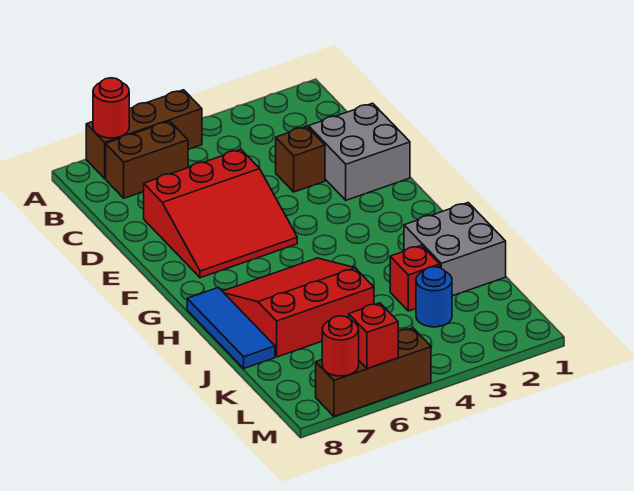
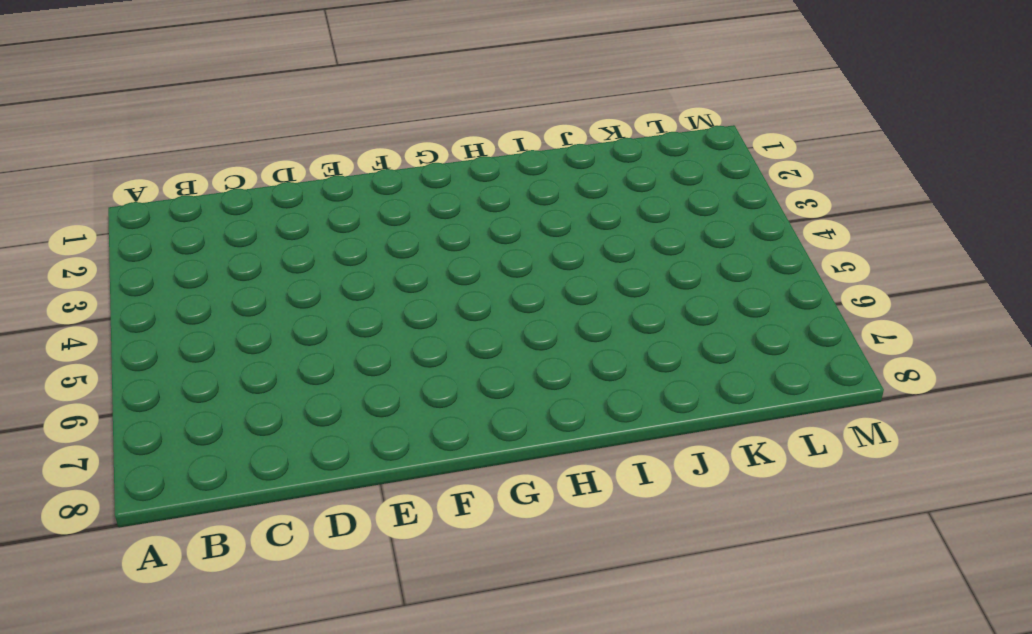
none -> brown 1x3 brick [86,90,202,178]
none -> brown 1x2 brick [106,121,188,198]
none -> grey 2x2 brick [308,103,410,200]

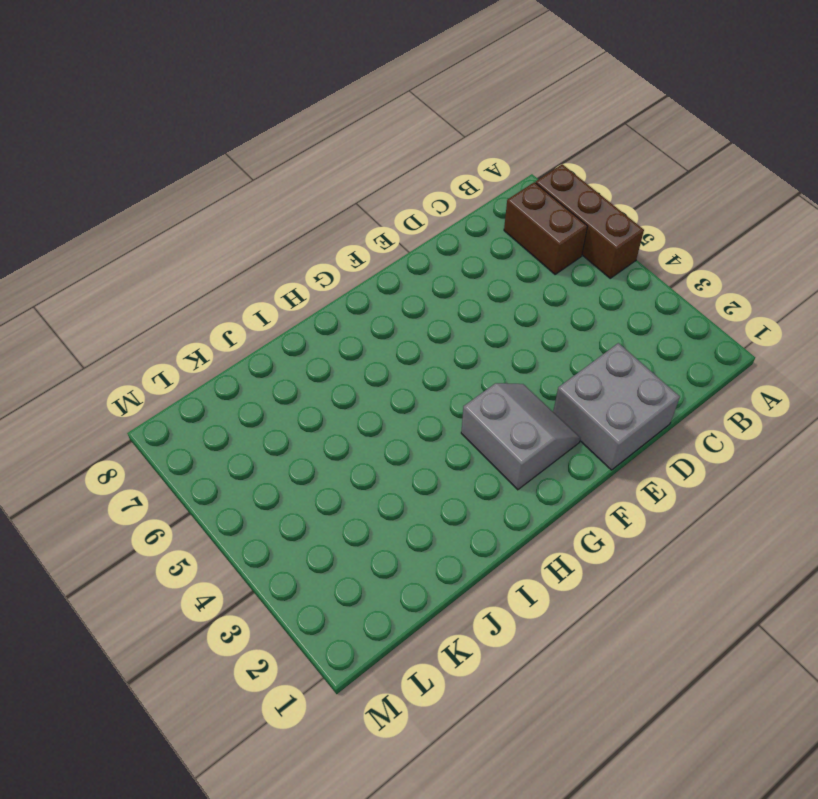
grey 2x2 slope [461,383,580,490] -> none
none -> brown 1x1 brick [276,126,325,192]
none -> red 3x3 slope [144,149,297,278]
none -> red 3x3 slope [223,258,374,357]

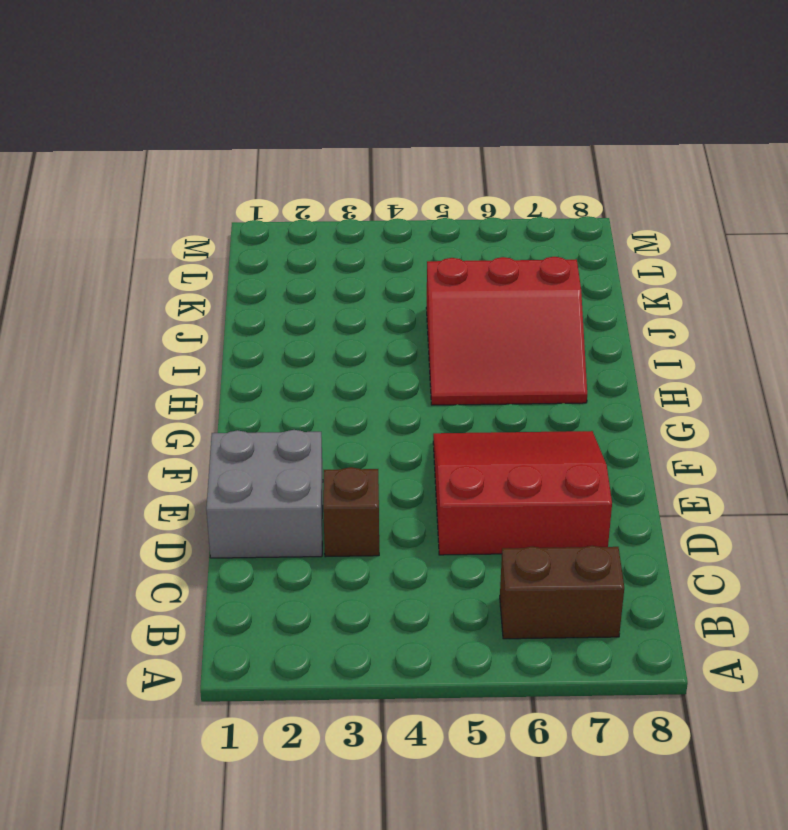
none -> brown 1x3 brick [86,90,202,178]
none -> blue 1x3 tile [187,288,275,368]
none -> grey 2x2 brick [404,203,506,296]

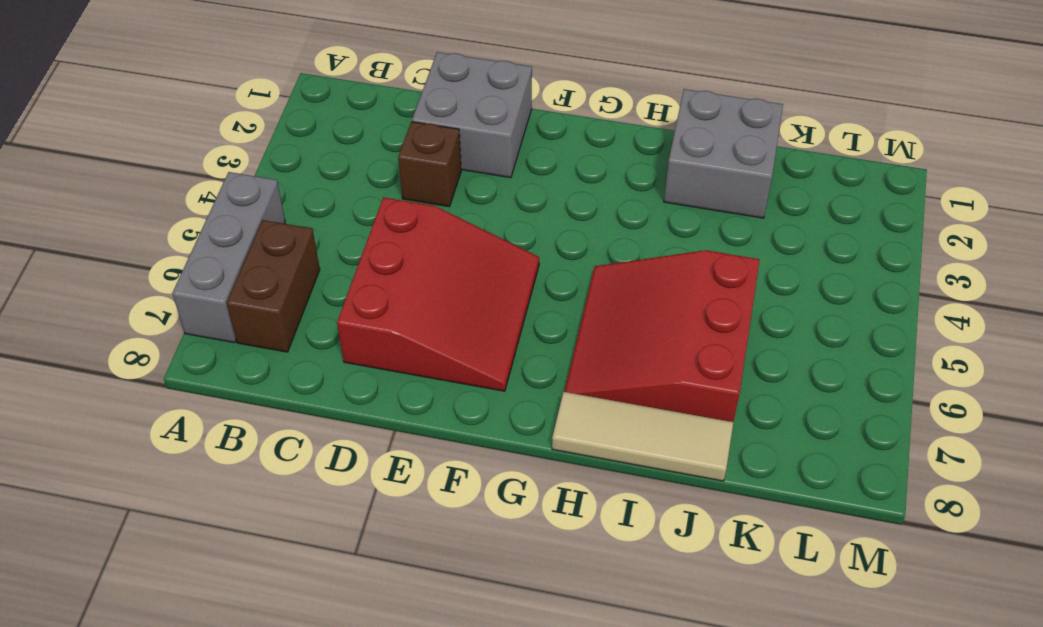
grey 1x3 brick [172,172,285,343] -> brown 1x3 brick [86,90,202,178]
tan 1x3 tile [552,392,733,481] -> blue 1x3 tile [187,288,275,368]
none -> red 1x1 brick [390,245,440,311]
none -> blue 1x1 round brick [416,267,452,327]
none -> brown 1x3 brick [316,328,431,416]

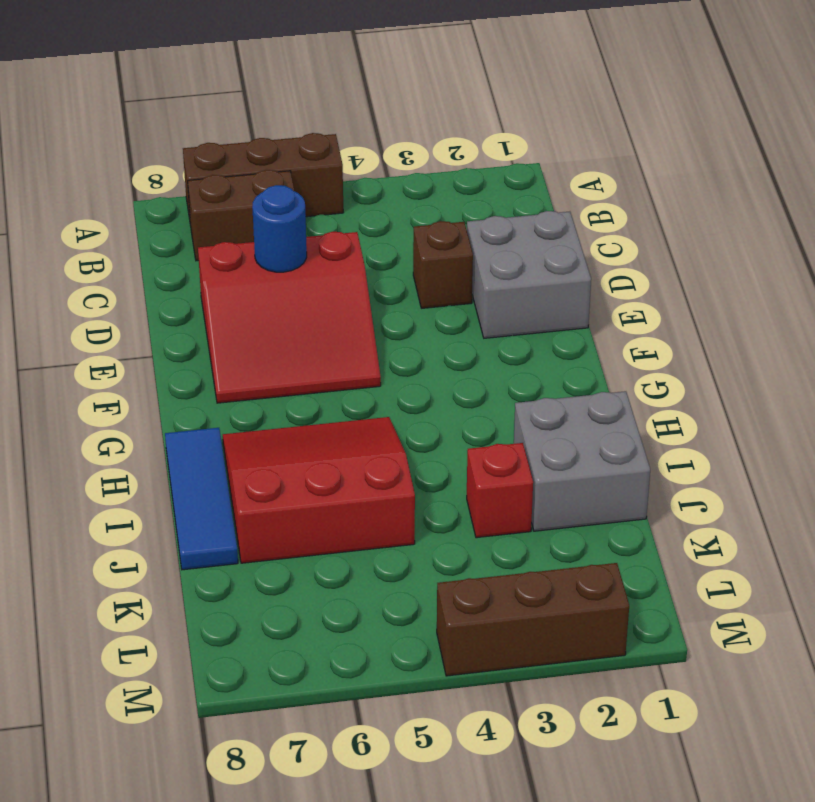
blue 1x1 round brick [252,185,307,272] -> blue 1x1 round brick moved to [416,267,452,327]
brown 1x3 brick [437,563,629,676] -> brown 1x3 brick moved to [316,328,431,416]
none -> red 1x1 round brick [93,78,129,138]
none -> red 1x1 brick [349,303,398,368]
none -> red 1x1 round brick [322,316,359,376]

